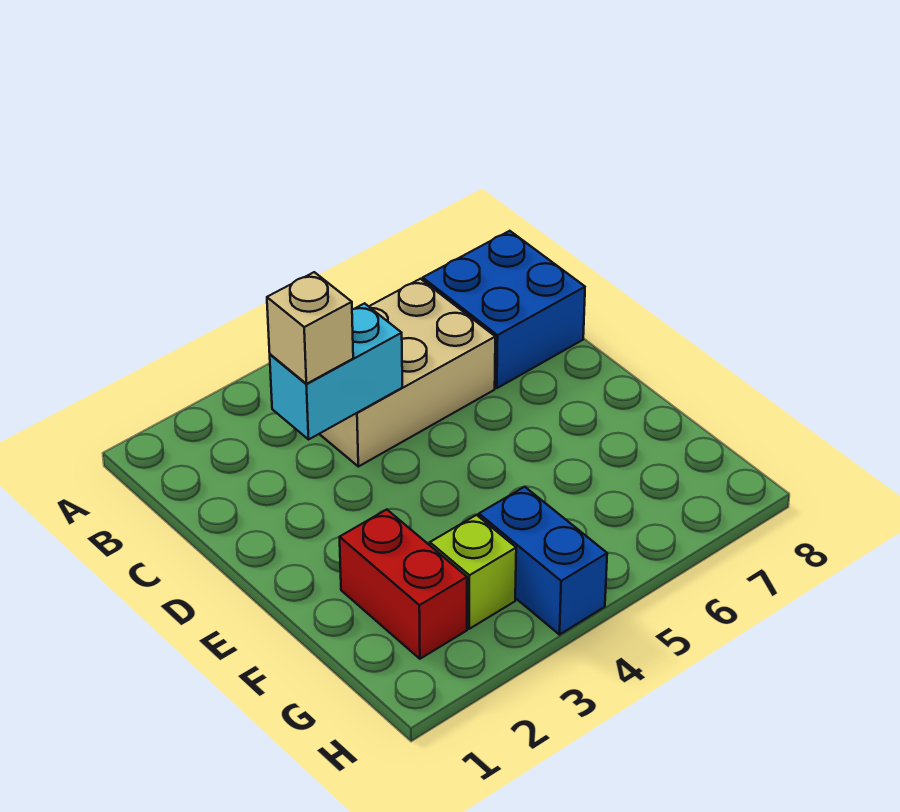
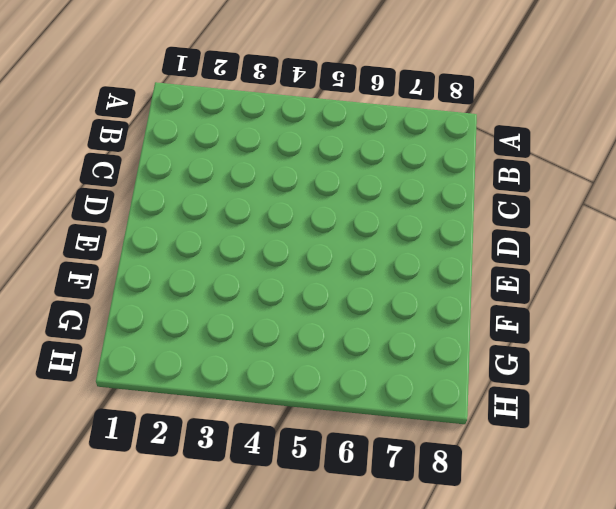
none -> tan 2x3 brick [320,279,495,467]
none -> blue 2x2 brick [423,231,585,388]

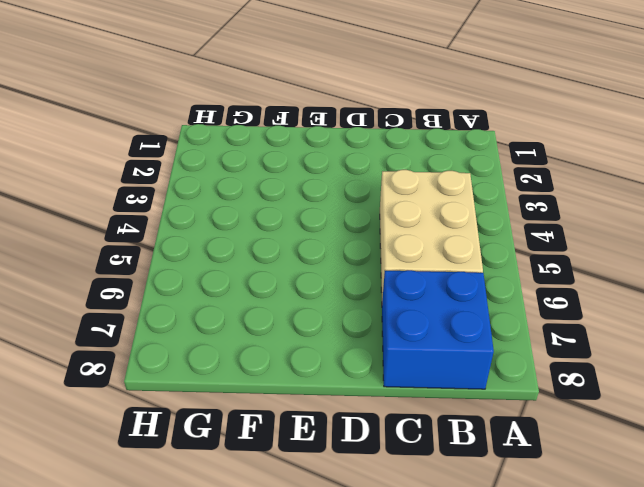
none -> red 1x2 brick [340,510,467,659]
none -> lime 1x1 brick [430,515,516,629]

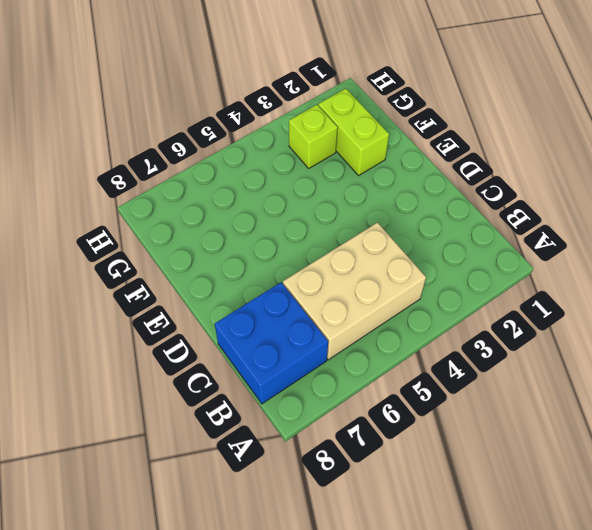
lime 1x2 brick [318,89,389,175] -> red 1x2 brick [340,510,467,659]
none -> blue 1x2 brick [479,487,607,635]
none -> cyan 1x2 brick [270,303,402,439]

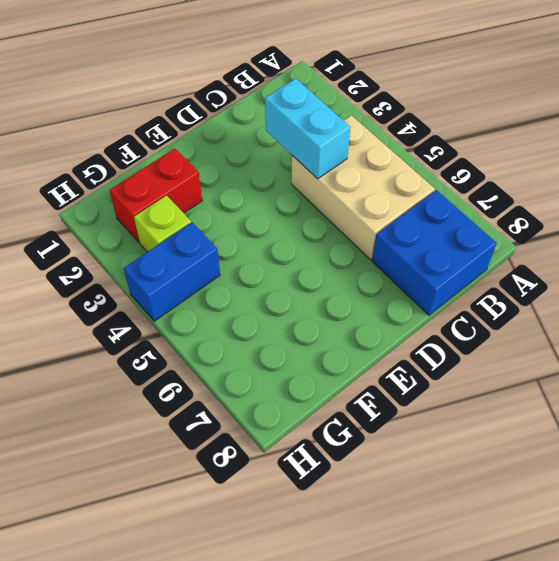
none -> tan 1x1 brick [267,272,353,384]

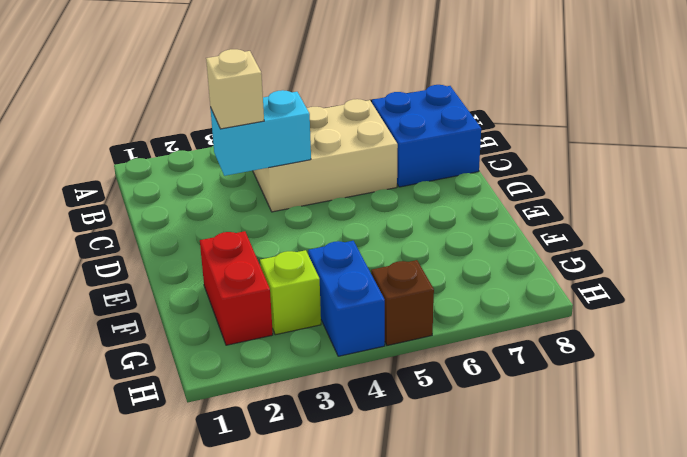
brown 1x1 brick [371,260,434,345] -> none

